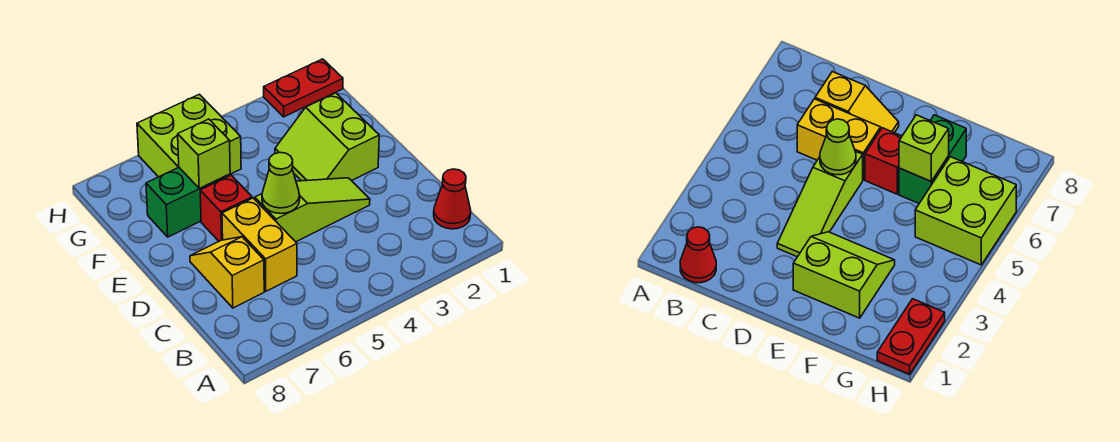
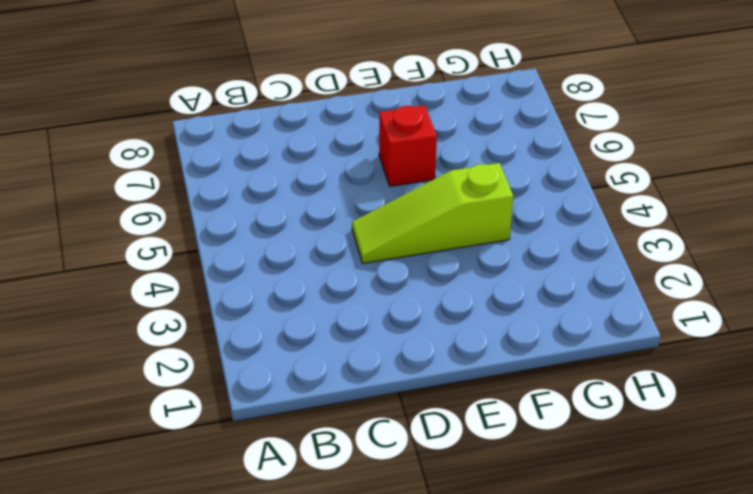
lime 1x3 slope [352,163,513,263] -> lime 1x3 slope turned to [255,178,370,242]
none -> red 1x1 cone [434,169,471,229]
none -> yellow 1x2 brick [222,198,297,291]

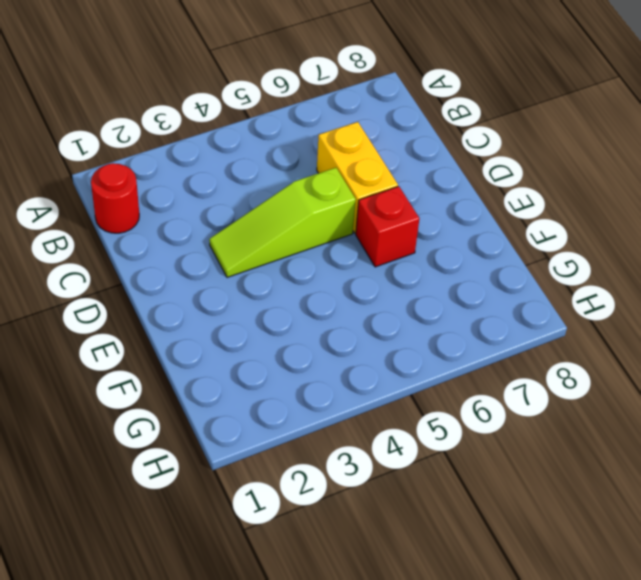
red 1x1 round brick [91,163,139,233] -> red 1x1 cone [434,169,471,229]
none -> yellow 1x2 slope [190,237,264,308]
none -> lime 2x2 slope [275,93,379,181]

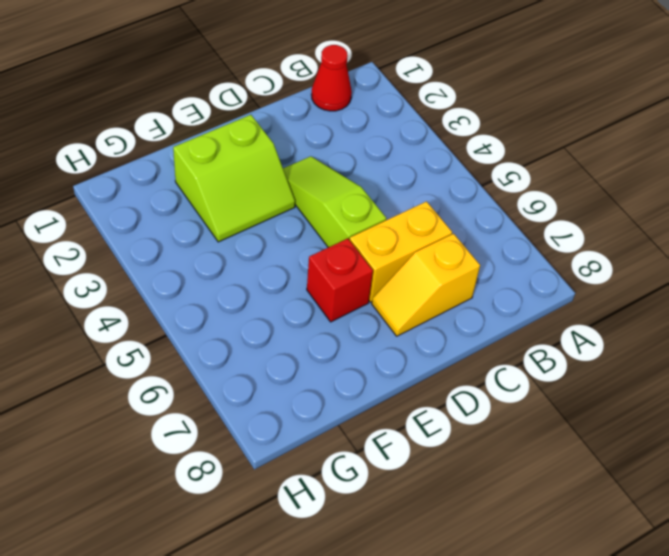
none -> green 1x2 brick [146,168,230,237]
none -> lime 2x2 brick [137,94,241,177]

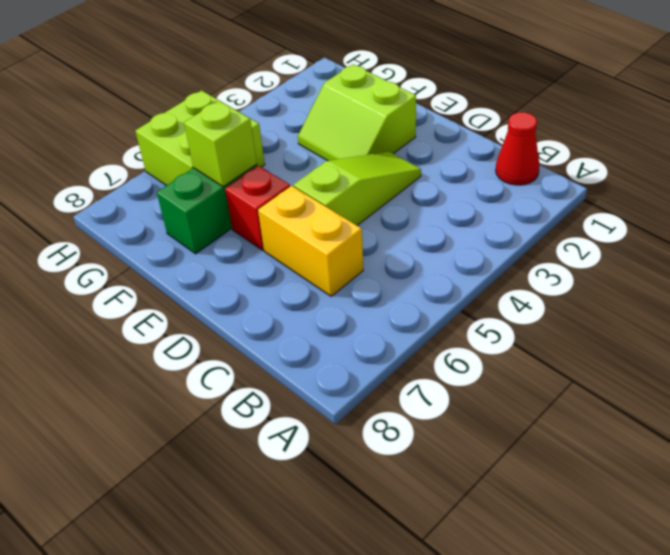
none -> yellow 1x2 slope [190,237,264,308]
none -> red 1x2 plate [264,59,343,117]

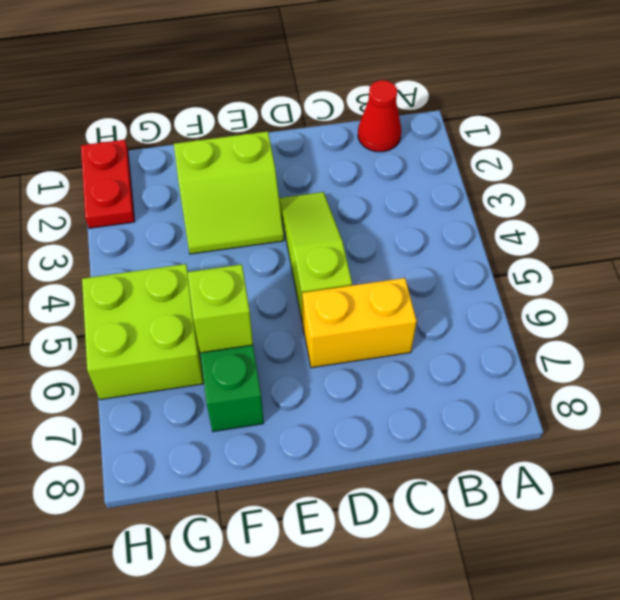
none -> yellow 1x2 slope [190,237,264,308]
none -> red 1x1 brick [200,175,252,241]

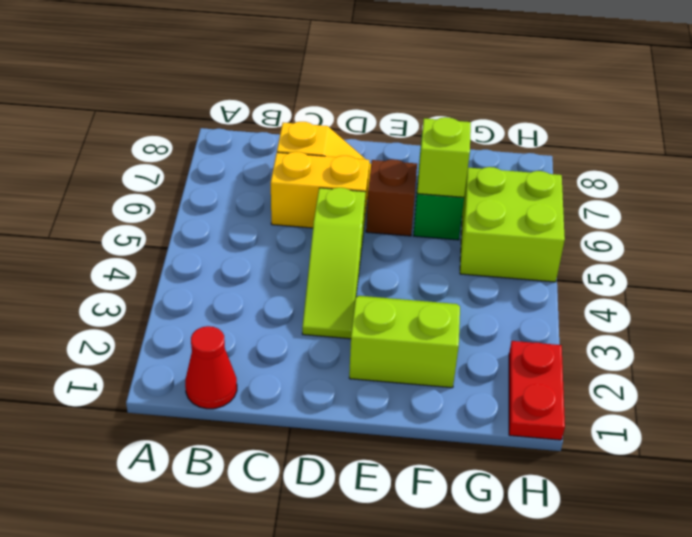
brown 1x1 brick [366,159,417,236] -> red 1x1 brick [200,175,252,241]
none -> lime 1x1 cone [262,153,300,214]

